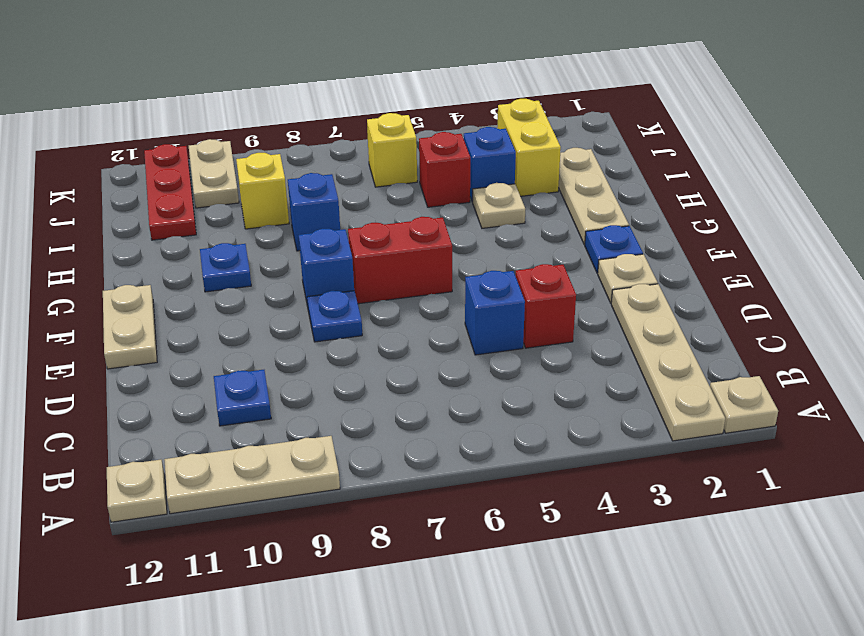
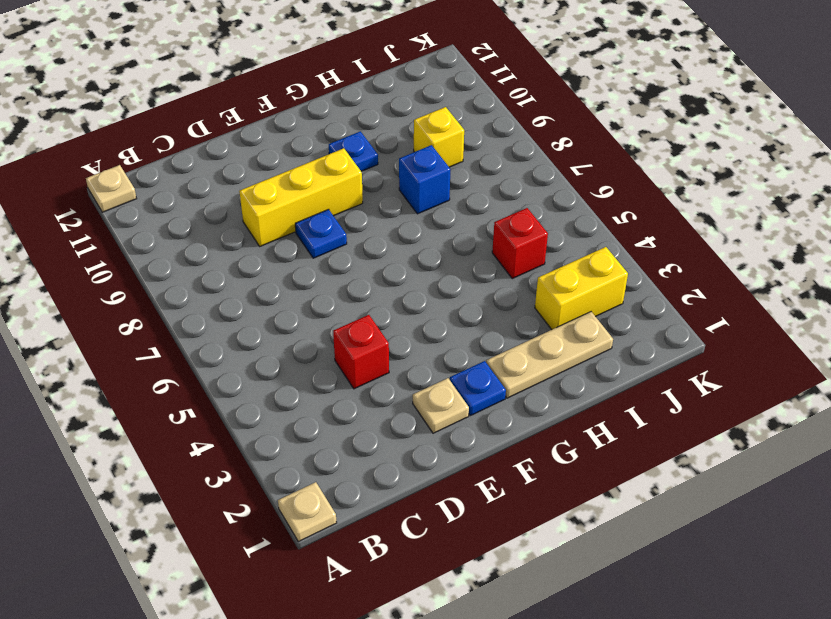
yellow 1x3 brick [239,148,363,246] -> none
none -> tan 1x4 plate [611,284,725,441]
none -> tan 1x3 plate [164,436,340,514]
none -> blue 1x1 plate [214,370,271,426]

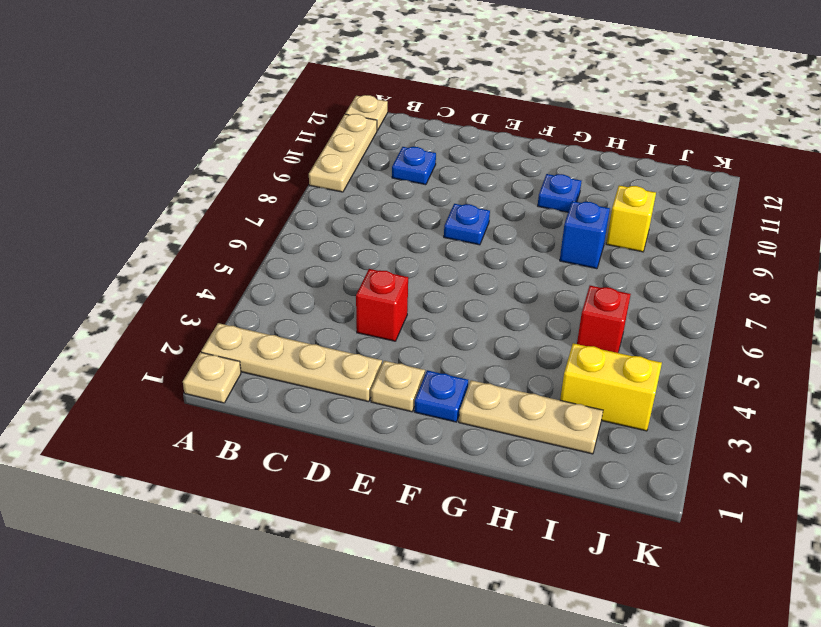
none -> blue 1x1 brick [465,271,525,355]
none -> tan 1x2 plate [103,285,157,369]
none -> red 1x2 brick [348,216,452,304]

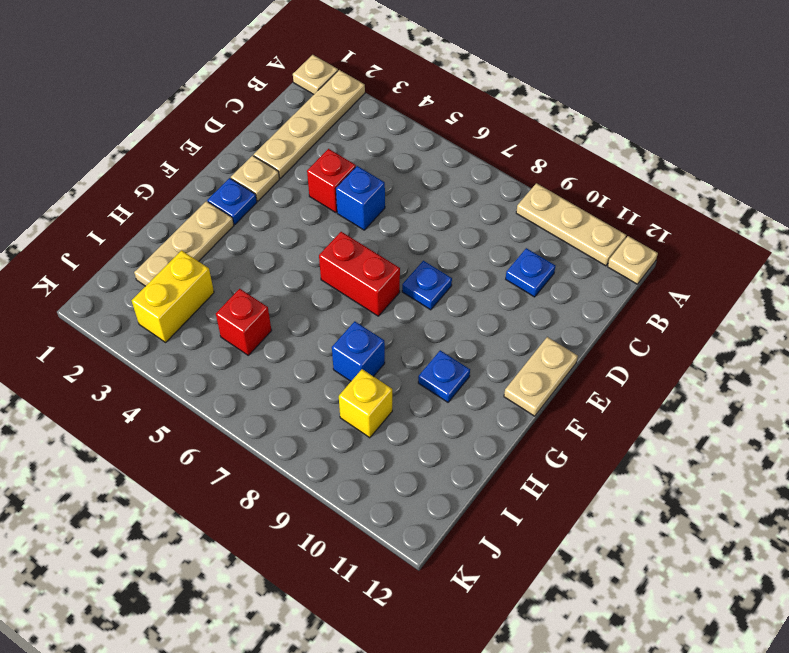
none -> blue 1x1 brick [299,229,354,307]
none -> tan 1x1 plate [473,183,525,228]
none -> blue 1x1 brick [464,127,516,202]

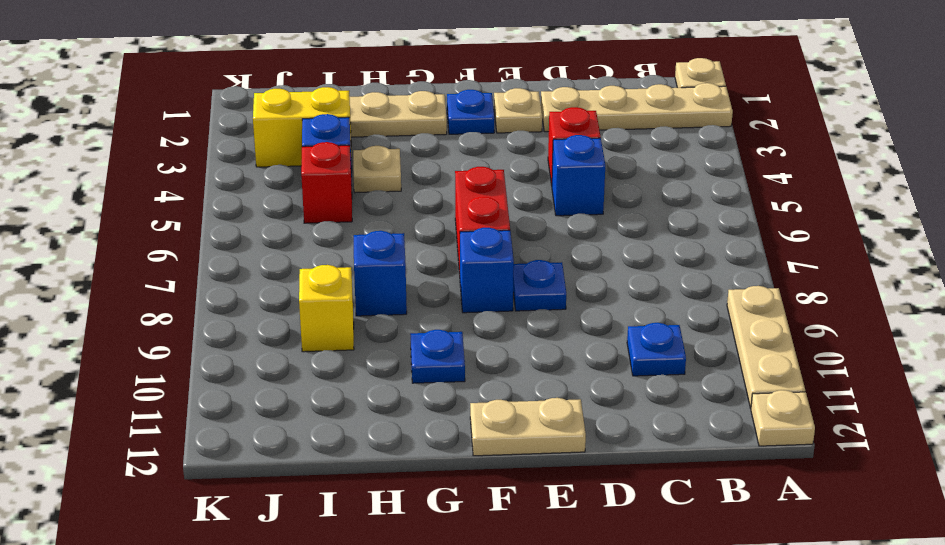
none -> red 1x3 plate [144,144,196,240]
none -> yellow 1x1 brick [367,113,417,187]
none -> tan 1x2 plate [189,139,239,208]

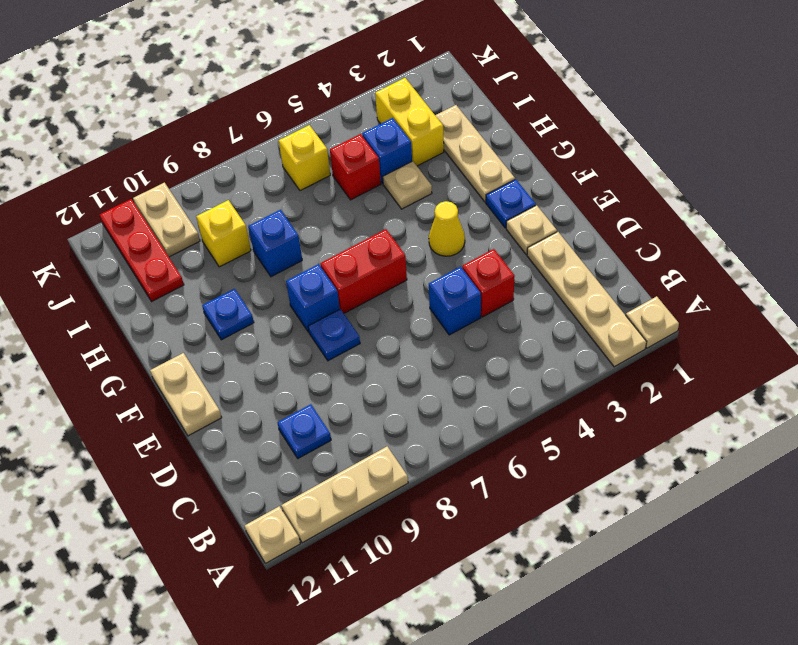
yellow 1x1 cone [429,201,465,256] -> none

